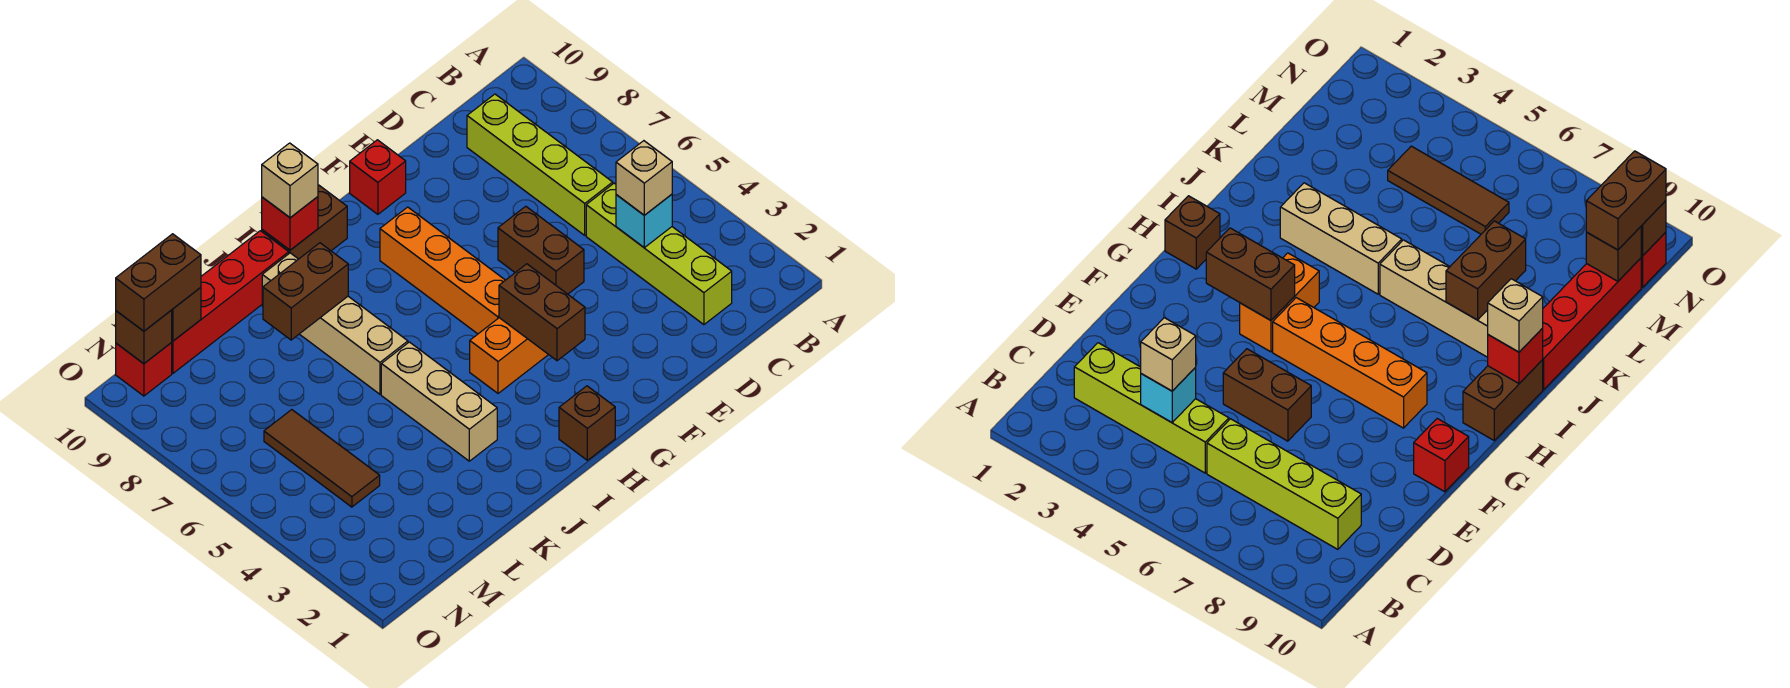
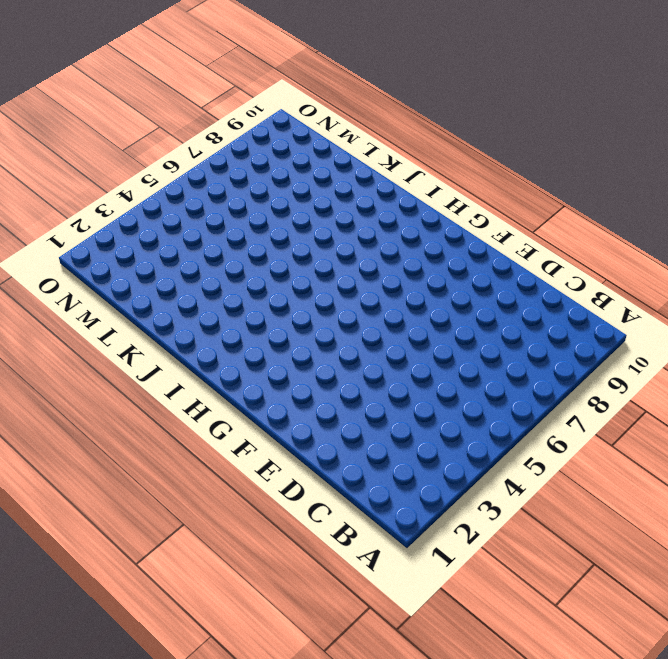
none -> lime 1x4 brick [586,183,732,325]
none -> lime 1x4 brick [467,94,613,235]
none -> brown 1x2 brick [498,206,584,294]

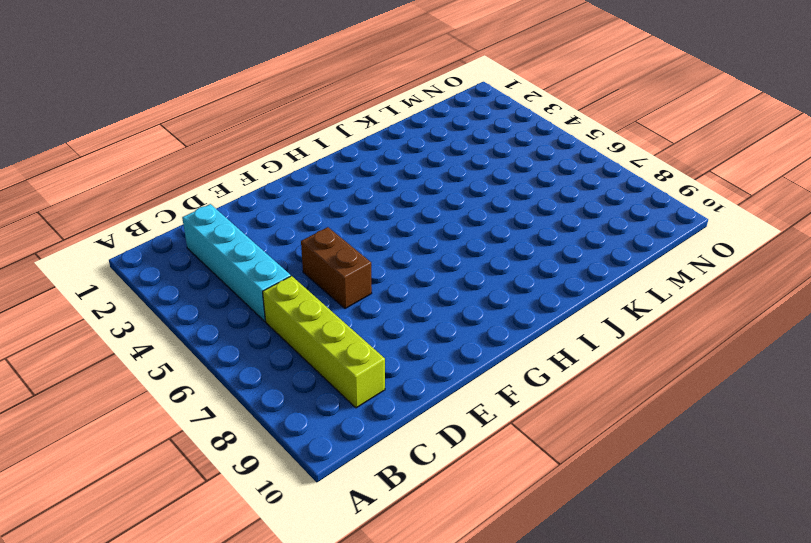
cyan 1x4 brick [182,204,291,321] -> lime 1x4 brick [586,183,732,325]
none -> red 1x1 brick [350,140,406,214]
none -> orange 1x2 brick [470,318,548,393]
none -> orange 1x4 brick [380,207,505,334]

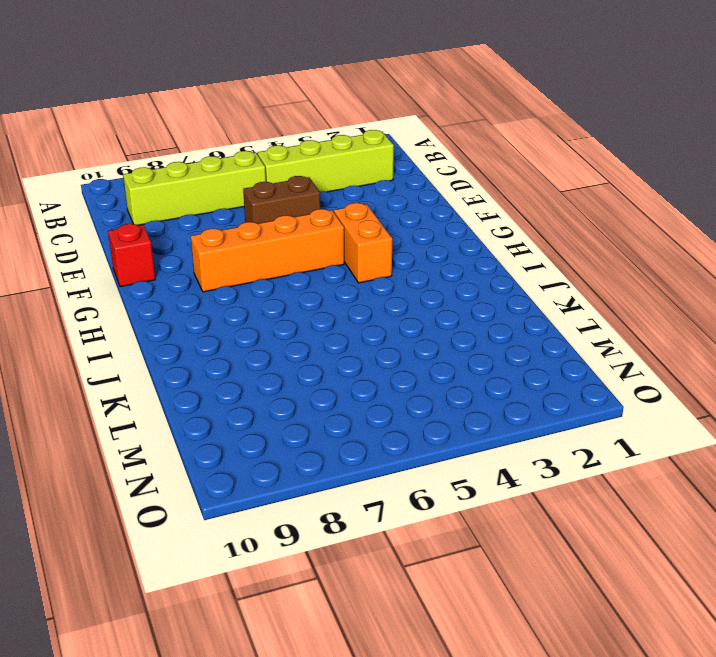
none -> brown 1x1 brick [559,386,615,460]
none -> brown 1x2 brick [262,185,347,259]
none -> tan 1x3 brick [381,342,497,461]

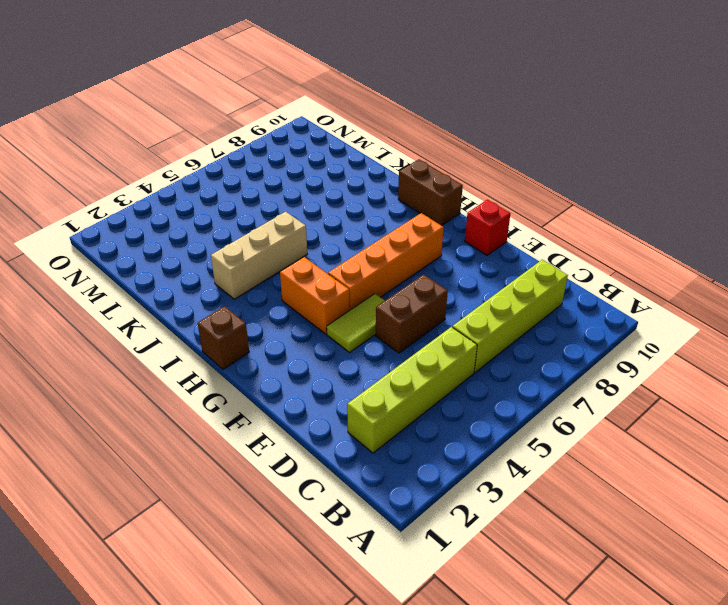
lime 1x2 tile [327,294,385,352] -> none
none -> tan 1x4 brick [262,253,408,394]
none -> red 1x4 brick [171,231,289,373]
none -> brown 1x3 tile [264,410,380,507]

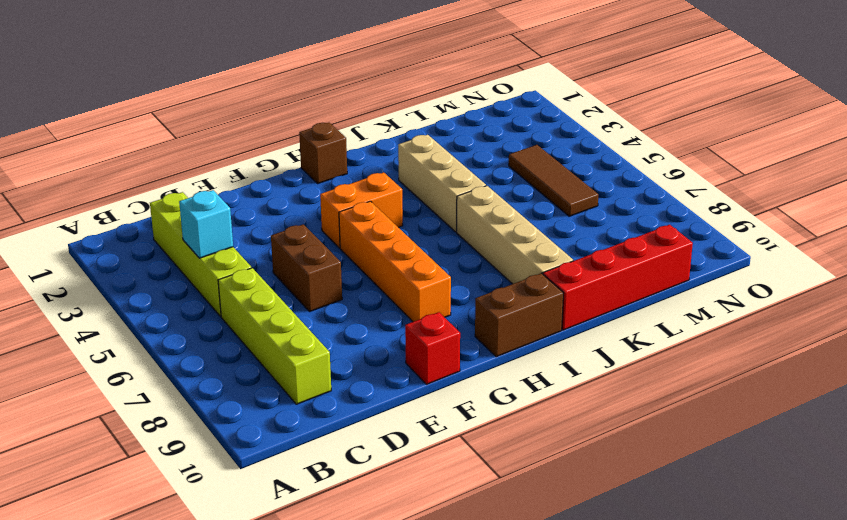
none -> red 1x1 brick [116,343,172,396]
none -> brown 1x2 brick [499,264,585,361]
none -> red 1x1 brick [262,197,318,250]

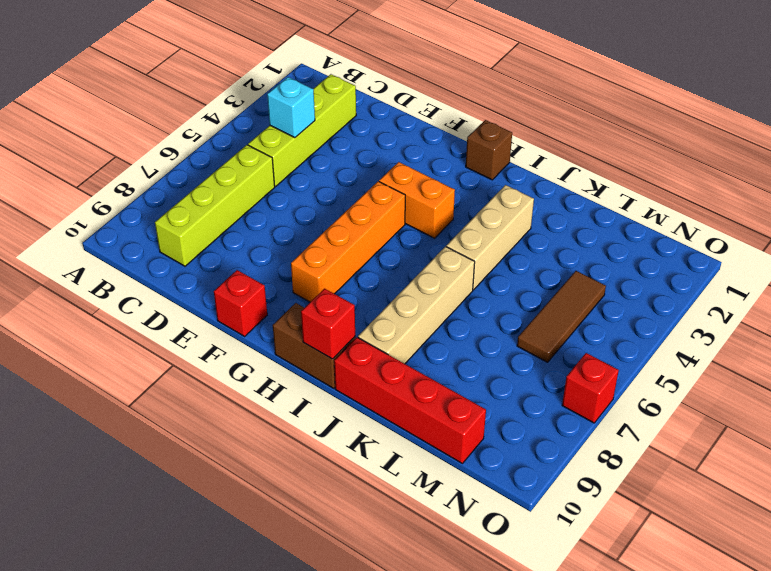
red 1x1 brick [562,353,619,423] -> red 1x1 brick moved to [116,343,172,396]
none -> brown 1x2 brick [498,206,584,294]
none -> brown 1x2 brick [499,264,585,361]
none -> brown 1x2 brick [263,243,348,340]

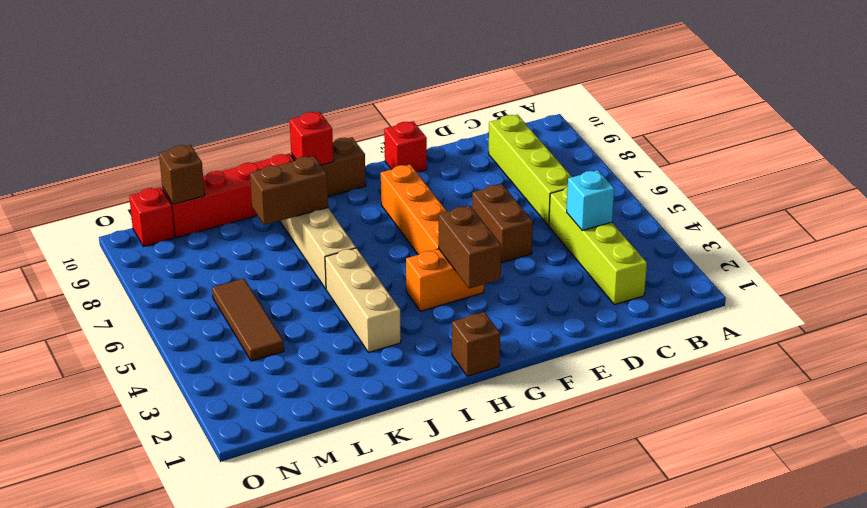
none -> brown 1x1 brick [116,310,172,364]
none -> tan 1x1 brick [616,141,672,215]
none -> tan 1x1 brick [262,143,318,218]

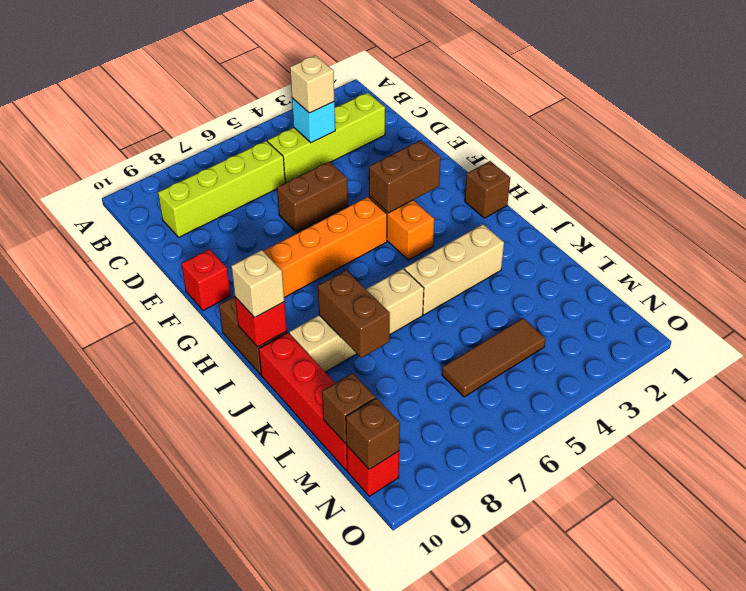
none -> brown 1x2 brick [116,234,201,331]

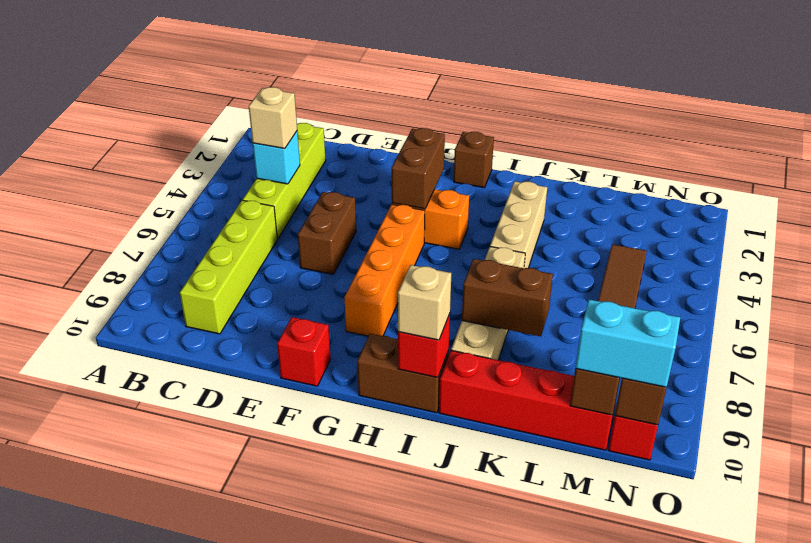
cyan 1x2 brick [575,299,680,387] -> brown 1x2 brick [116,234,201,331]

